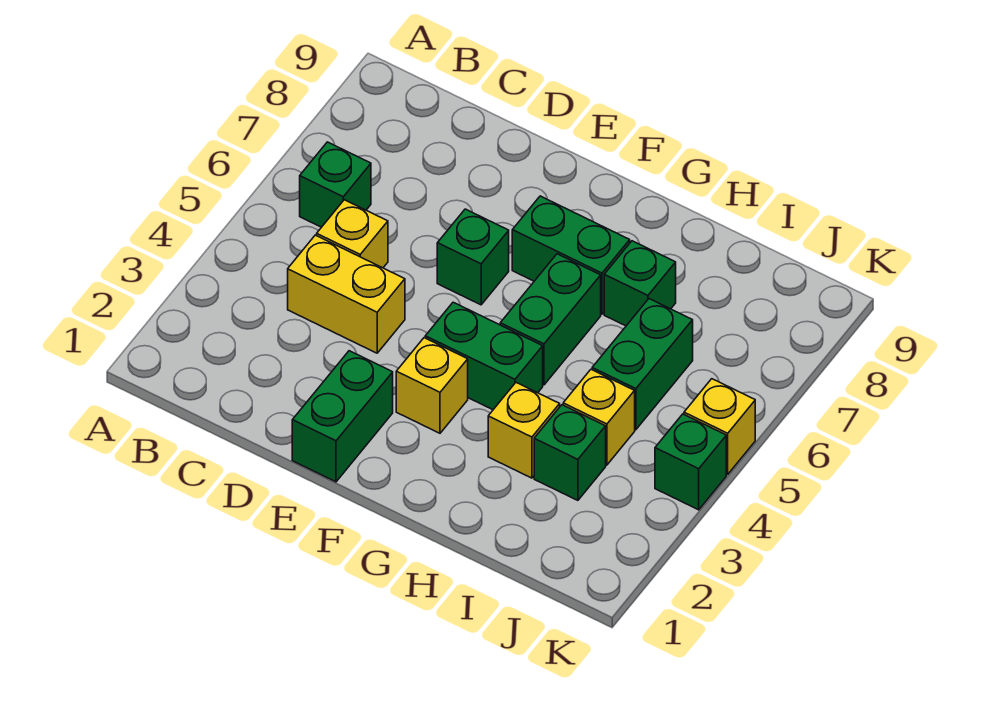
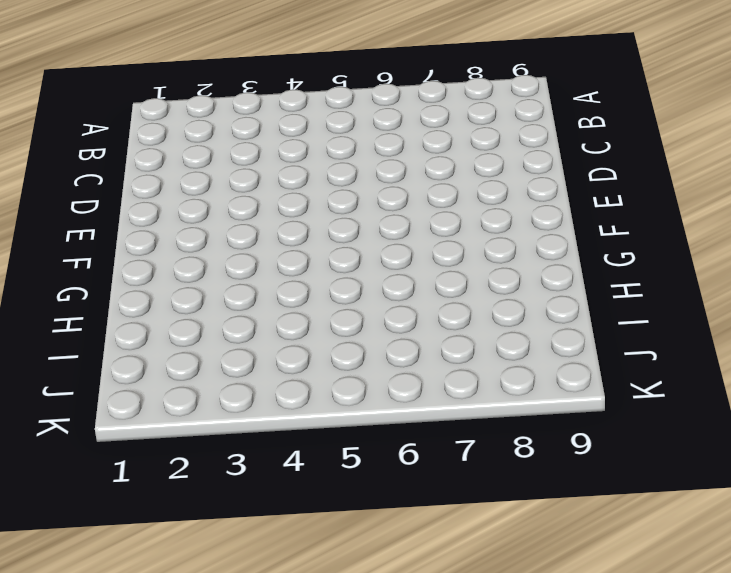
none -> green 1x1 brick [300,142,371,227]
none -> yellow 1x2 brick [288,235,405,353]
none -> yellow 1x1 brick [317,200,388,268]

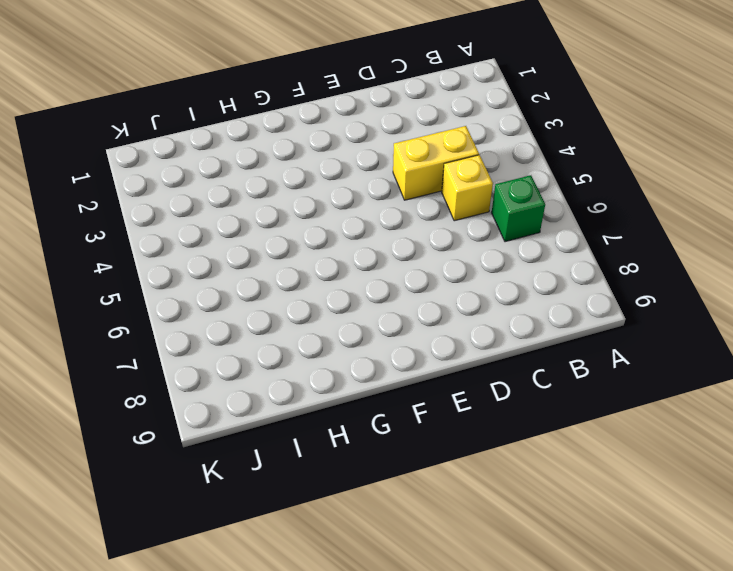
none -> green 1x2 brick [292,351,393,482]
none -> green 1x1 brick [437,209,509,305]
none -> yellow 1x1 brick [396,338,468,433]

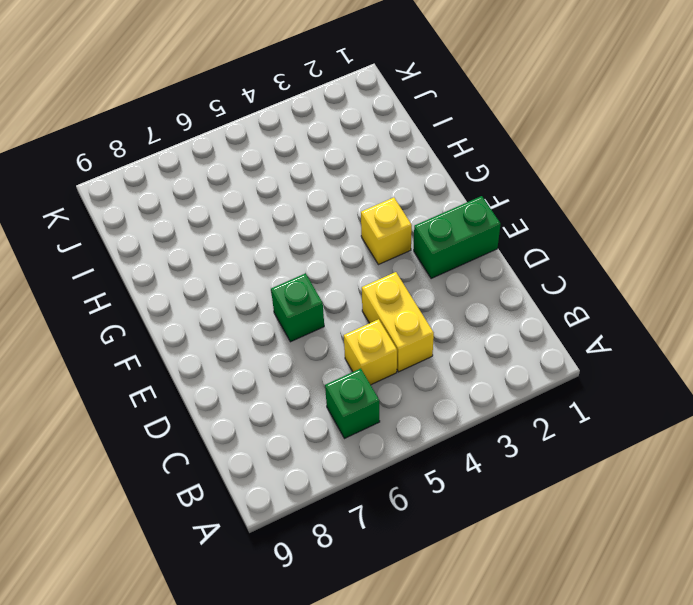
none -> green 1x2 brick [425,302,543,410]
none -> green 1x2 brick [512,196,630,314]
none -> green 1x2 brick [500,254,601,385]

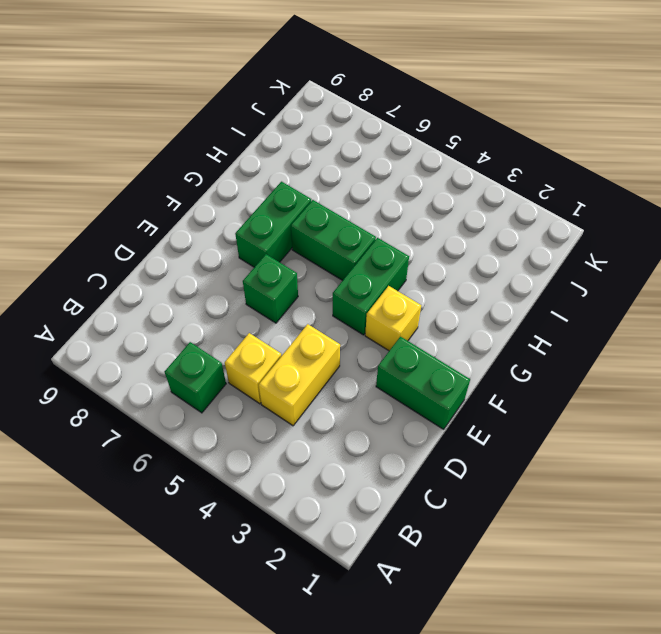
none -> yellow 1x1 brick [488,383,560,478]
none -> green 1x1 brick [604,241,676,326]
none -> green 1x1 brick [534,405,606,500]

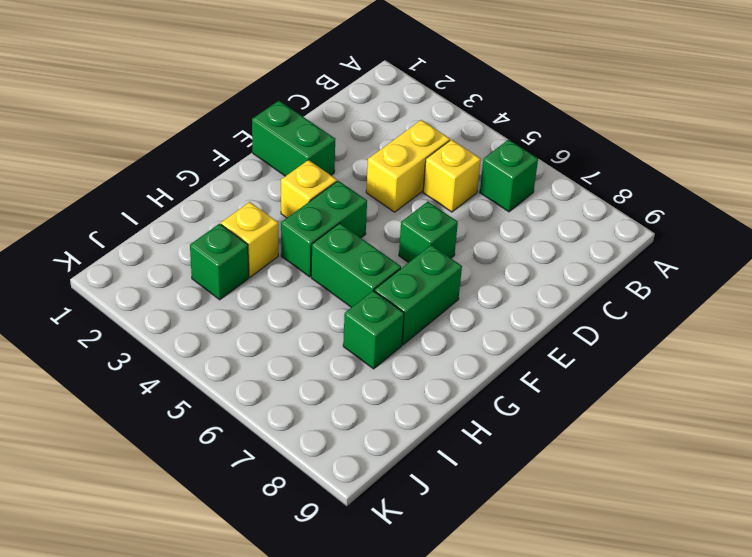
none -> yellow 1x1 brick [563,370,635,465]
none -> green 1x2 brick [592,299,693,430]
none -> green 1x1 brick [655,414,726,510]

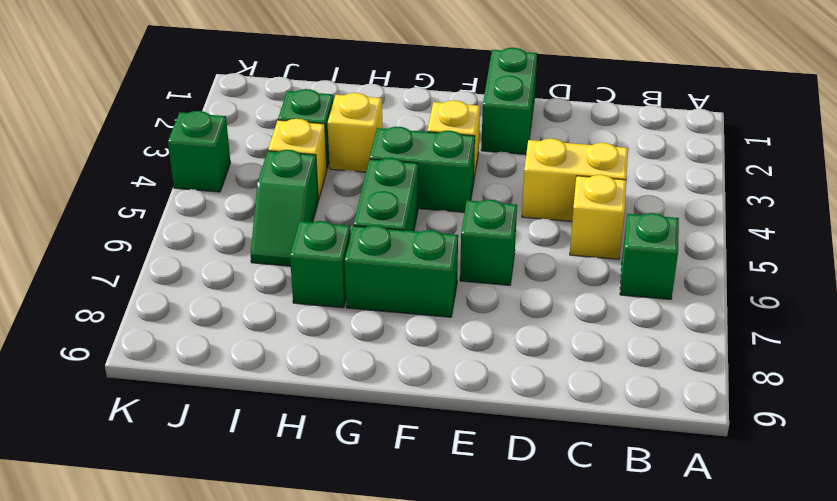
green 1x2 slope [251,150,318,266] -> green 1x2 brick [592,299,693,430]
none -> yellow 1x1 brick [684,379,755,474]

